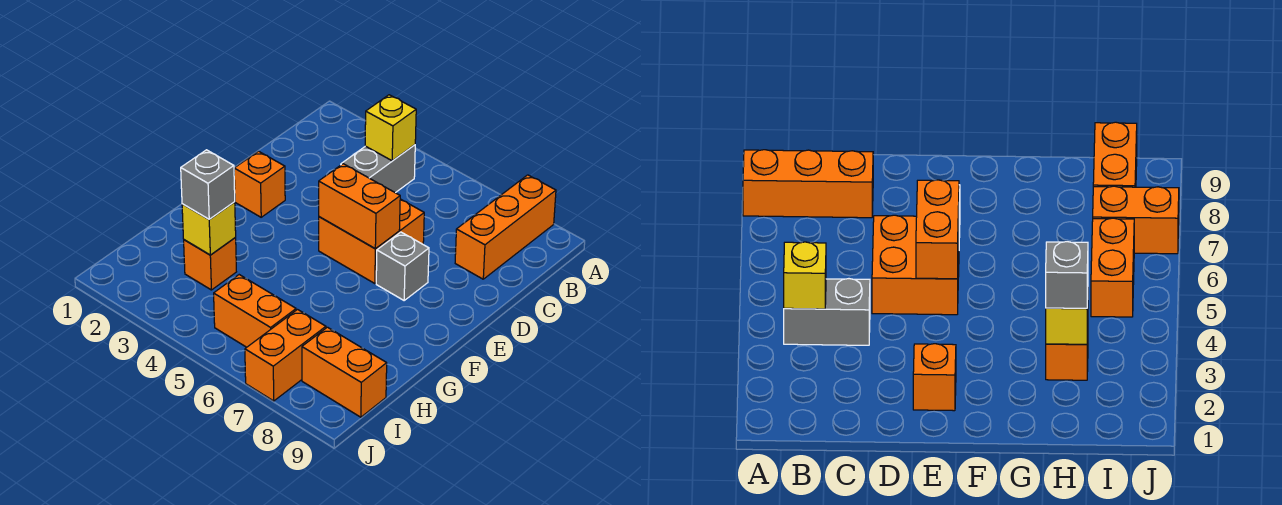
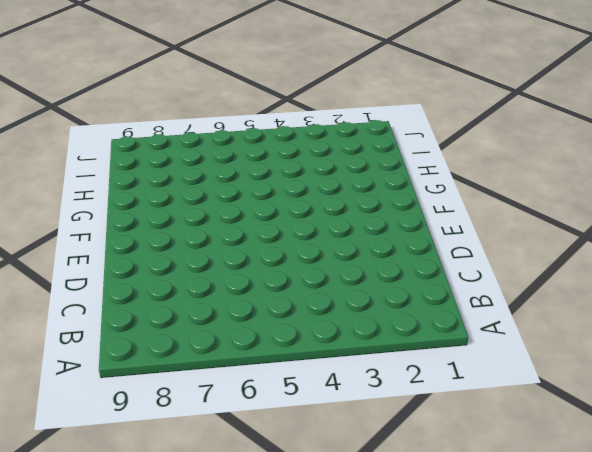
none -> orange 1x3 brick [455,175,556,279]
none -> grey 1x2 brick [341,145,415,193]
none -> orange 2x2 brick [319,199,424,284]

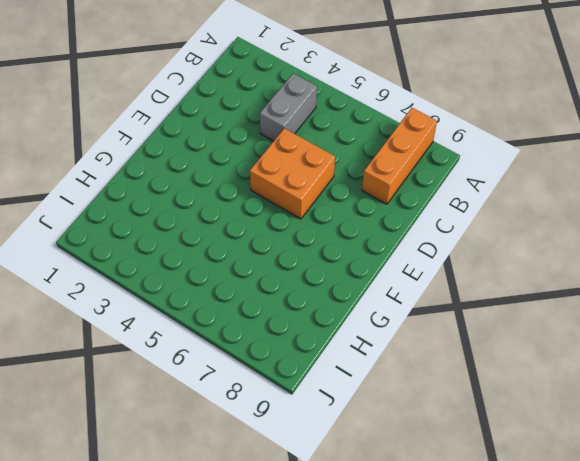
none -> orange 1x1 brick [234,151,285,217]
none -> grey 1x1 brick [376,232,429,300]
none -> orange 1x1 brick [184,238,236,290]

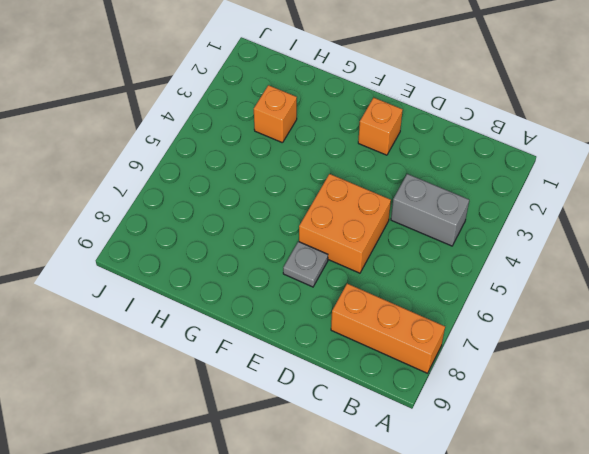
grey 1x1 plate [283,242,328,287] -> grey 1x1 brick [376,232,429,300]
none -> orange 1x2 brick [214,275,296,347]
none -> orange 1x2 brick [245,310,326,401]
none -> orange 1x2 brick [302,327,387,417]

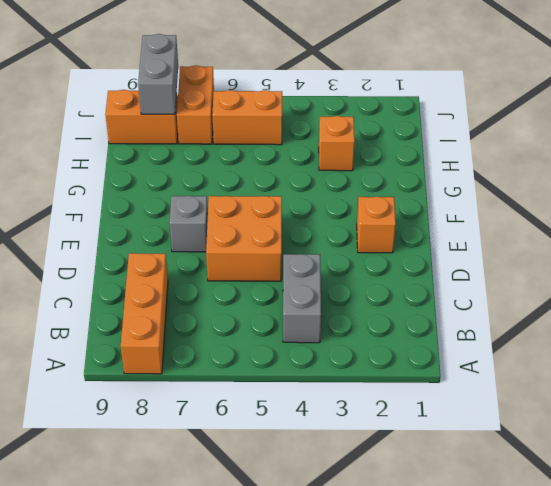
grey 1x2 brick [138,34,178,114] -> none
none -> yellow 1x1 brick [365,95,416,161]
none -> orange 1x2 brick [319,164,400,248]
none -> yellow 1x1 brick [182,202,236,255]

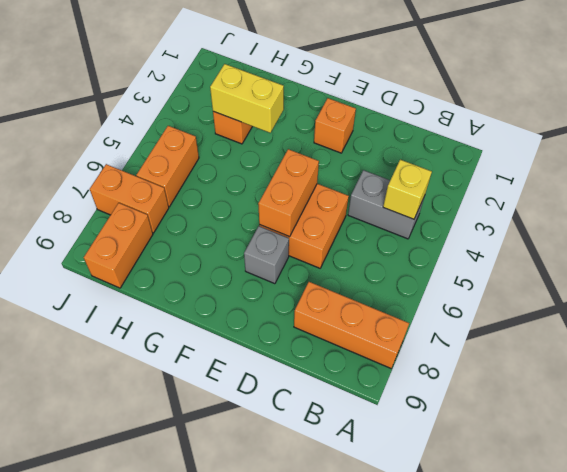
yellow 1x2 brick [210,64,284,133] -> yellow 1x1 brick [182,202,236,255]
none -> grey 1x1 brick [181,150,235,219]

